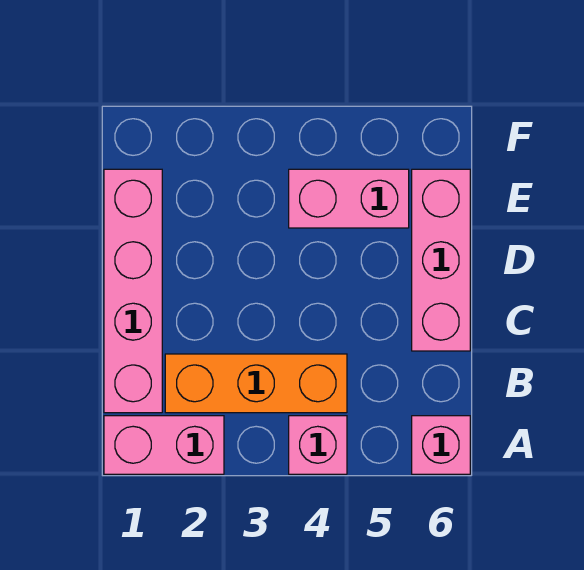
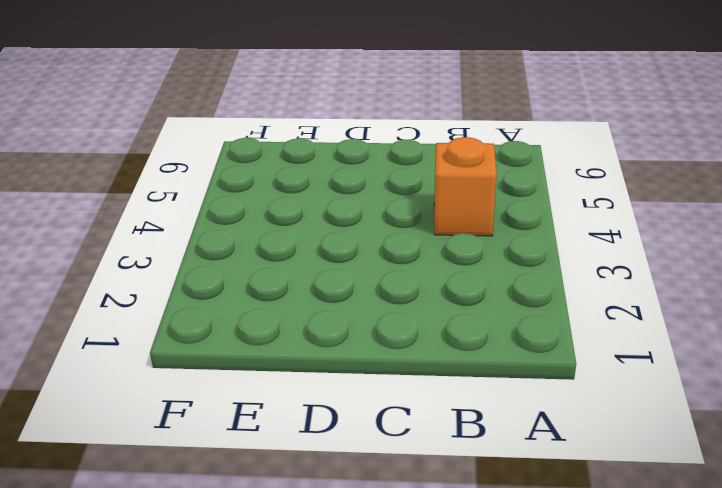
orange 1x1 brick [434,137,497,236] -> orange 1x3 brick [165,354,347,413]
none -> pink 1x2 brick [104,416,224,474]
none -> pink 1x1 brick [289,416,347,474]

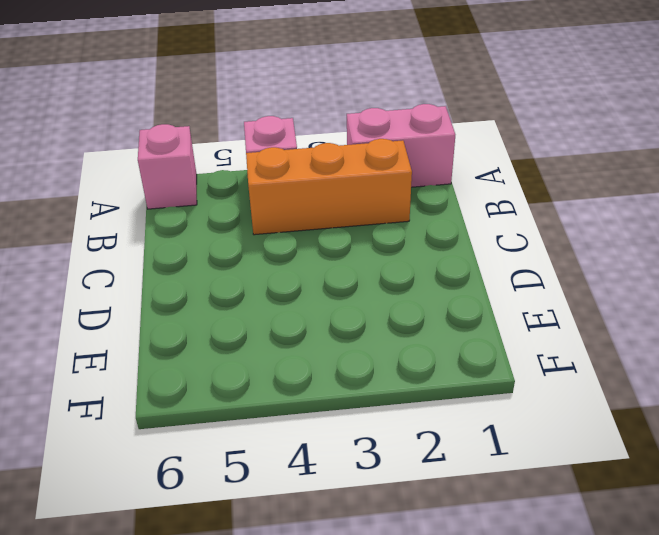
none -> pink 1x4 brick [104,169,162,413]
none -> pink 1x3 brick [412,169,470,351]

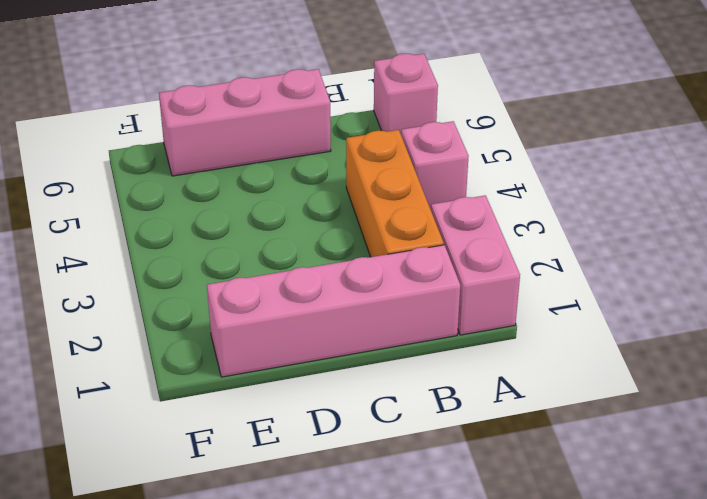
none -> pink 1x2 brick [289,169,409,228]

